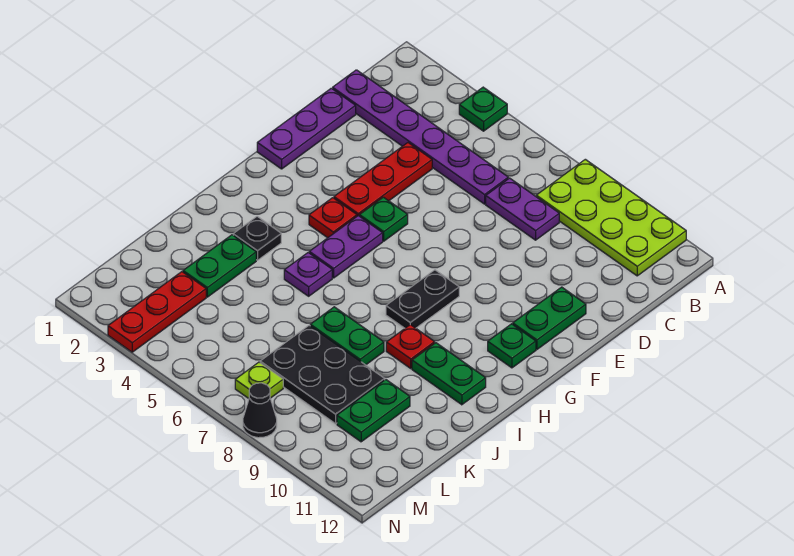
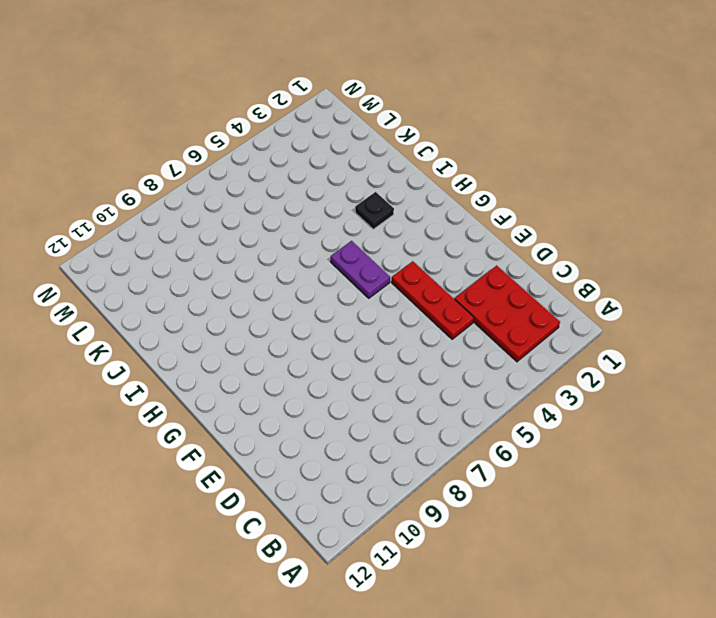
red 2x3 plate [455,265,560,362] -> purple 1x6 plate [333,70,508,204]
none -> green 1x1 plate [459,87,507,131]
none -> lime 2x4 plate [536,159,686,276]
none -> purple 1x2 plate [486,178,559,240]

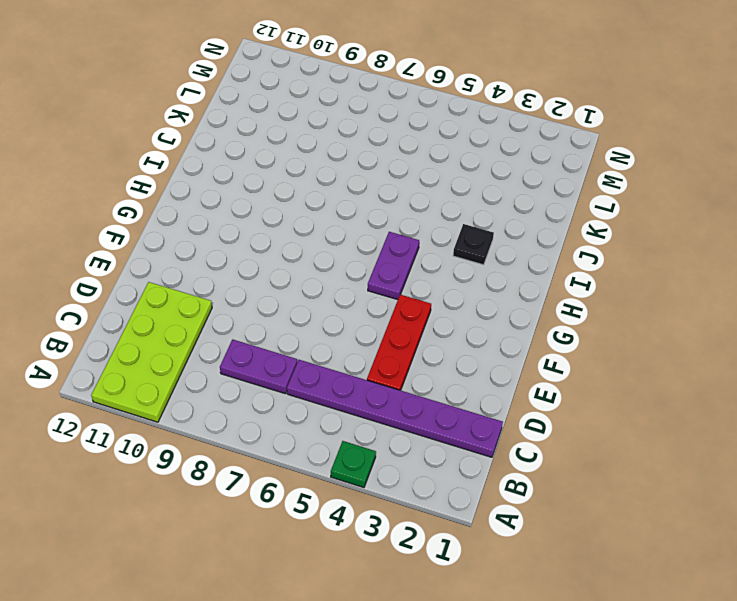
lime 2x4 plate [91,282,212,422] -> lime 2x4 plate turned to [536,159,686,276]
none -> purple 1x3 plate [257,88,356,169]
none -> green 1x2 plate [513,287,586,349]
none -> green 1x1 plate [359,197,408,241]

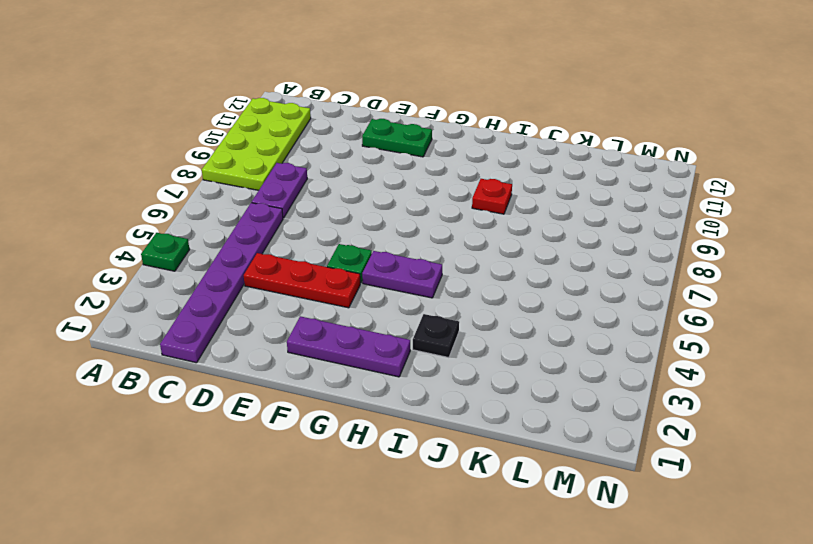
purple 1x3 plate [287,316,410,377] -> purple 1x3 plate moved to [257,88,356,169]
none -> red 1x1 plate [309,198,357,238]
none -> black 1x2 plate [386,270,459,328]
none -> green 1x1 plate [488,324,536,368]

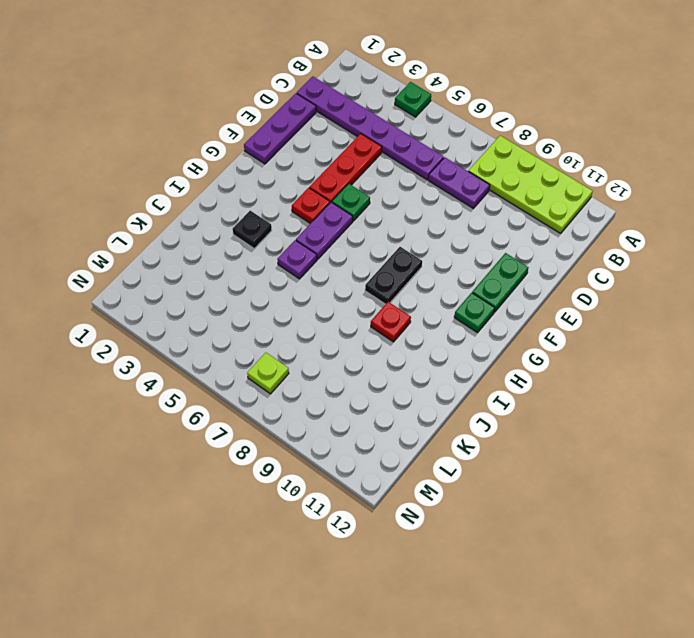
none -> green 1x2 plate [412,343,486,405]
none -> green 1x2 plate [183,235,256,297]
none -> green 1x2 plate [310,307,384,365]

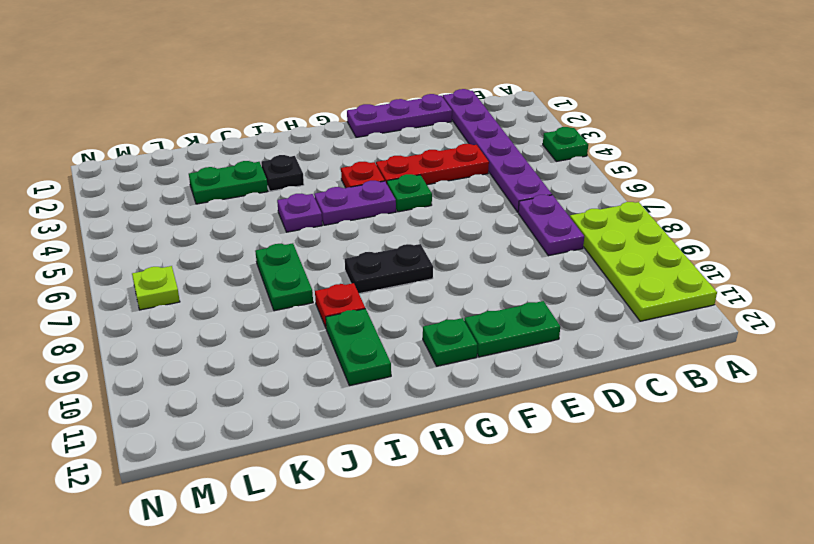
none -> black 2x3 plate [260,325,385,424]
none -> green 1x2 plate [337,380,410,442]
none -> red 1x3 plate [108,272,206,352]

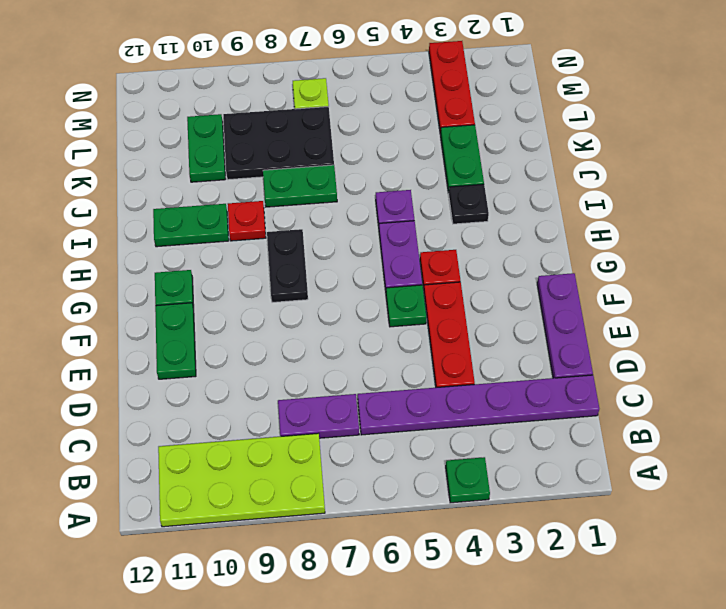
none -> black 1x1 cone [243,383,277,438]

